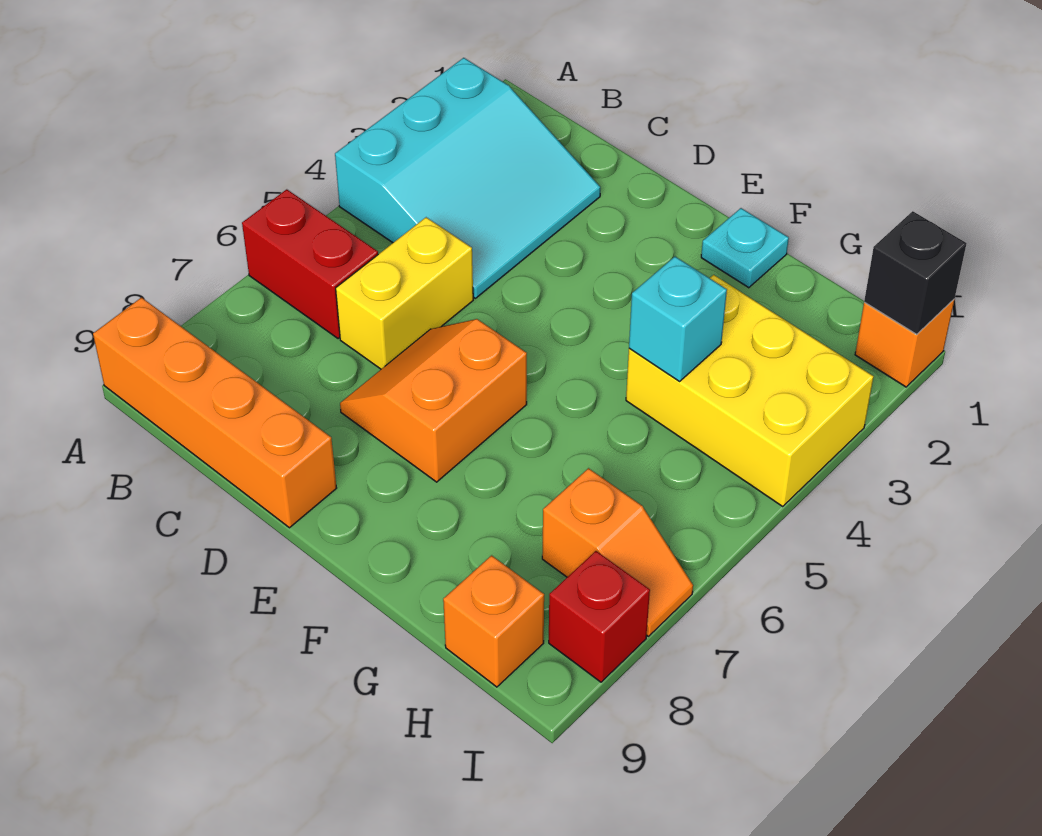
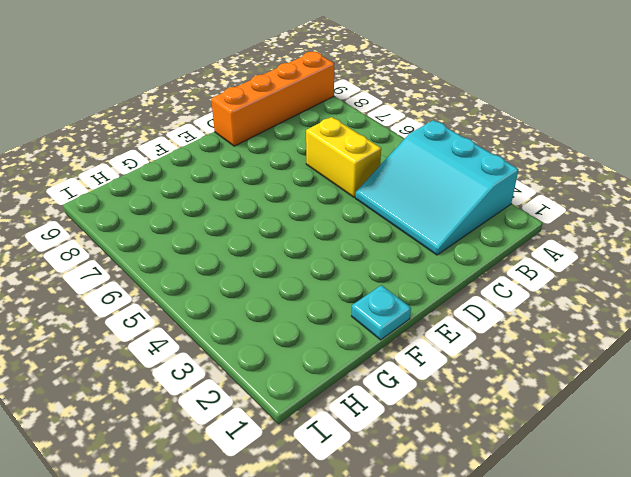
none -> red 1x2 brick [242,189,378,339]
none -> orange 2x2 slope [340,319,527,482]
none -> yellow 2x3 brick [626,275,874,506]

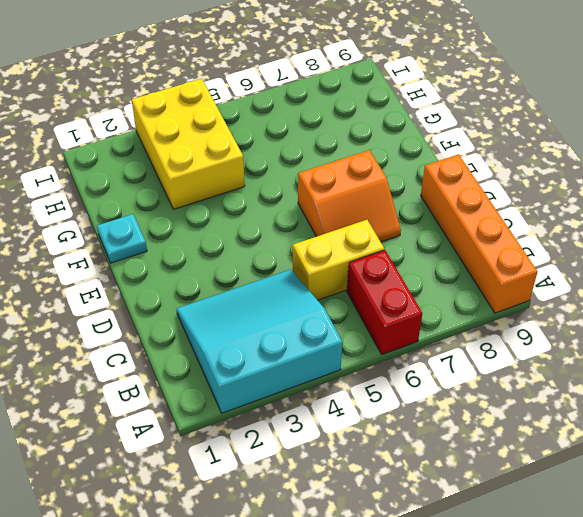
none -> orange 1x2 slope [542,468,693,636]
none -> orange 1x1 brick [443,555,544,687]
none -> orange 1x1 brick [855,299,955,387]

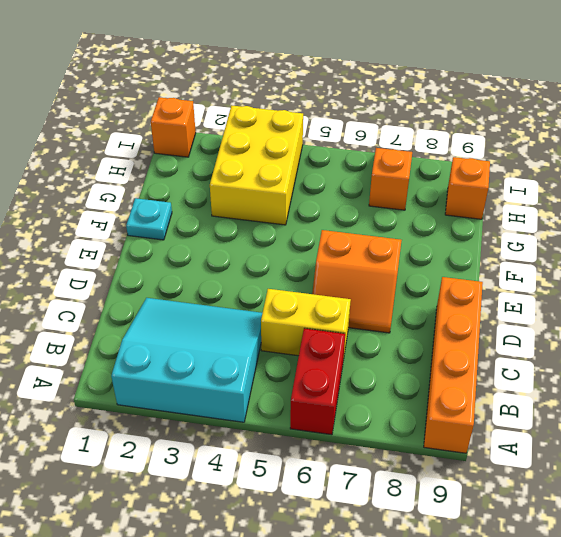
none -> red 1x1 brick [549,551,650,682]
none -> cyan 1x1 brick [629,257,727,381]
none -> black 1x1 brick [864,211,967,334]

